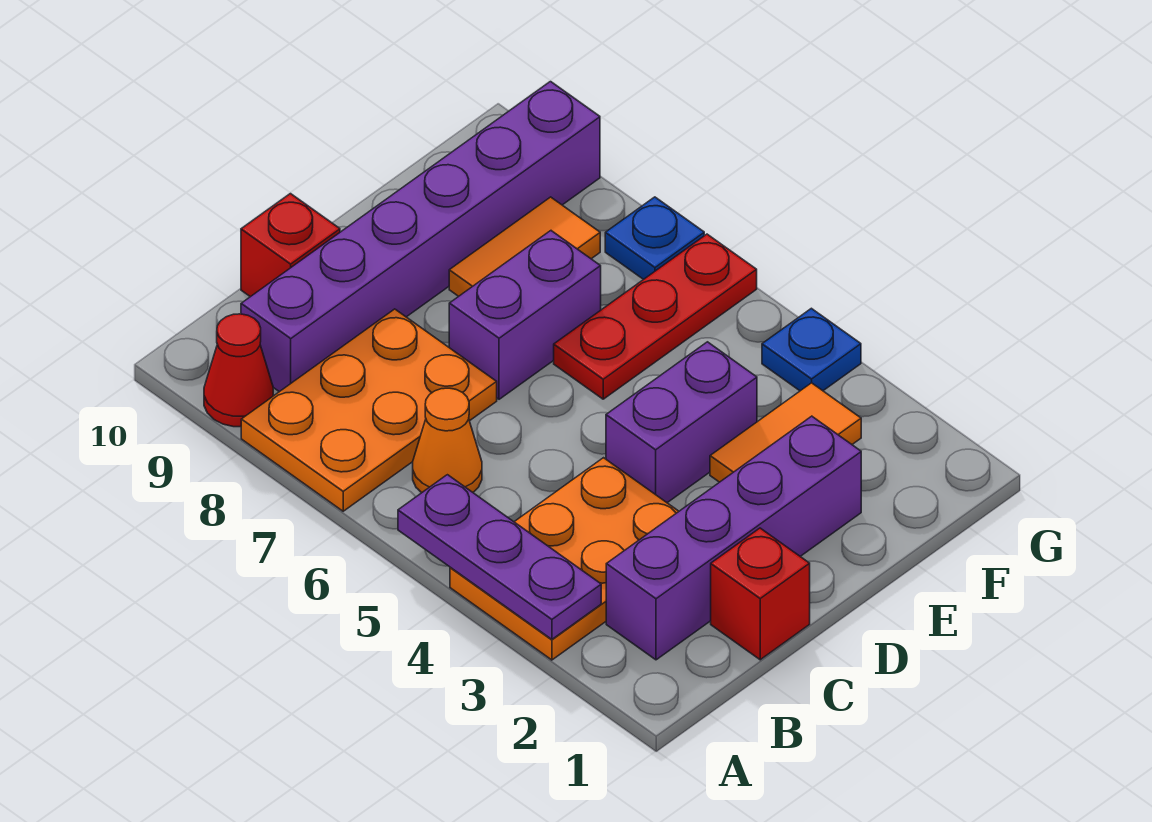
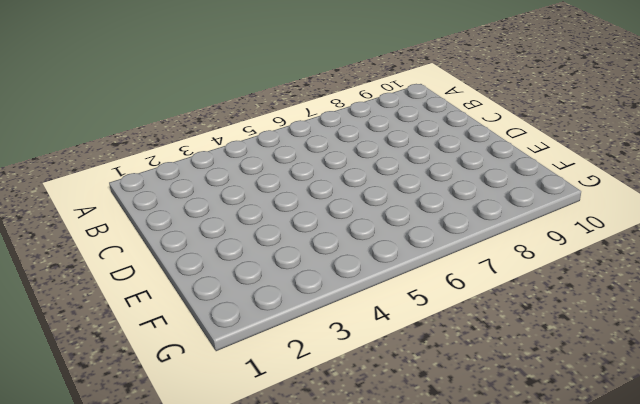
none -> orange 2x3 plate [450,458,679,660]
none -> orange 2x3 plate [241,309,497,511]
none -> red 1x1 cone [204,314,273,427]

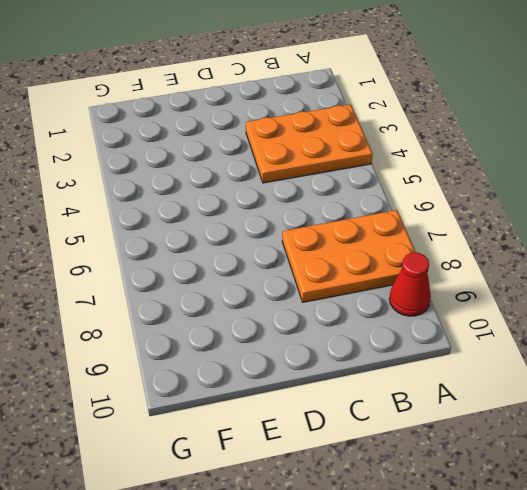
none -> purple 1x4 brick [606,416,861,660]
none -> orange 1x1 cone [413,388,482,493]
none -> purple 1x6 brick [241,82,600,392]

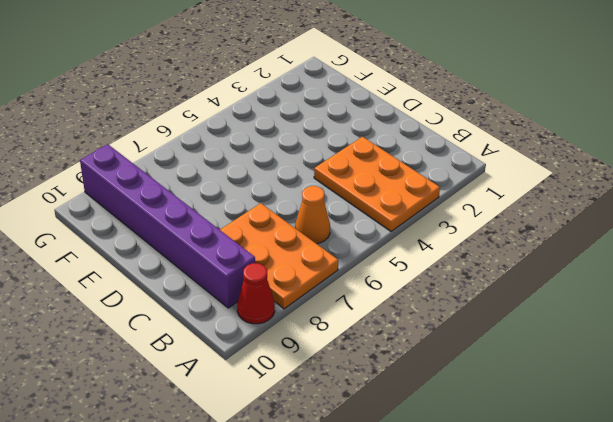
none -> purple 1x4 brick [606,416,861,660]
none -> red 1x1 brick [711,528,810,660]
none -> red 1x1 brick [241,194,340,297]

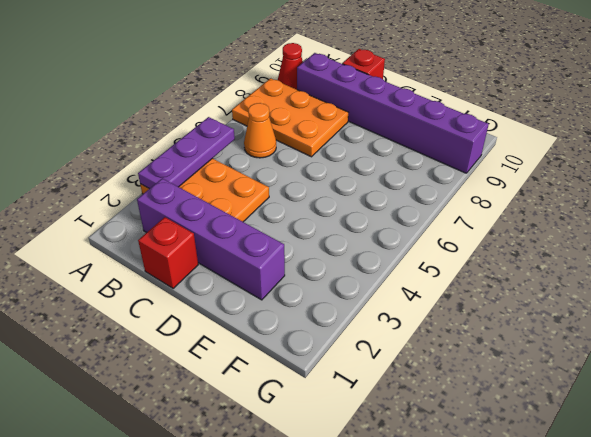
none -> purple 1x2 brick [606,342,757,503]
none -> purple 1x2 brick [449,231,601,399]
none -> orange 1x2 tile [710,383,861,482]

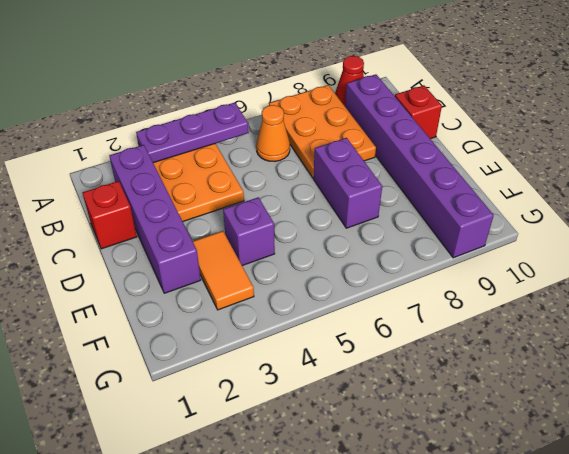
purple 1x1 brick [223,197,275,266] -> purple 1x2 brick [606,342,757,503]
none -> red 1x3 plate [554,234,757,399]
none -> orange 1x2 tile [449,197,600,296]
none -> blue 1x1 plate [762,308,861,391]

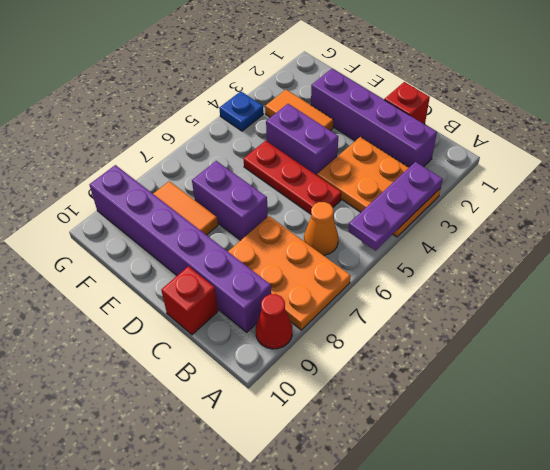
red 1x3 plate [244,141,341,214] -> red 1x3 plate moved to [554,234,757,399]
none -> blue 1x1 plate [605,197,704,279]

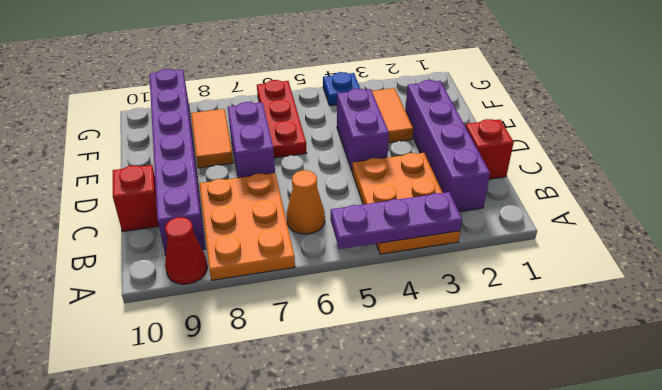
none -> blue 1x1 plate [605,197,704,279]

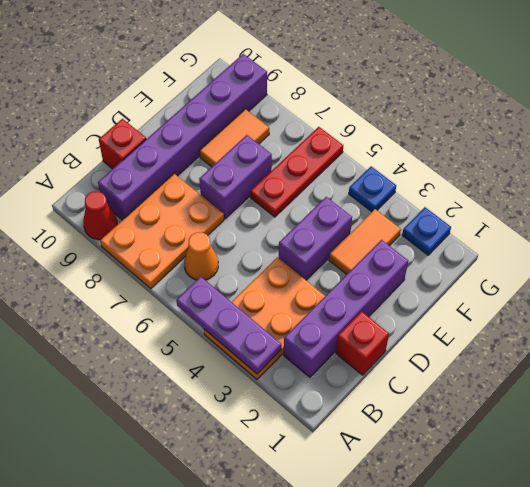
blue 1x1 plate [402,207,451,255] -> blue 1x1 plate moved to [605,197,704,279]

